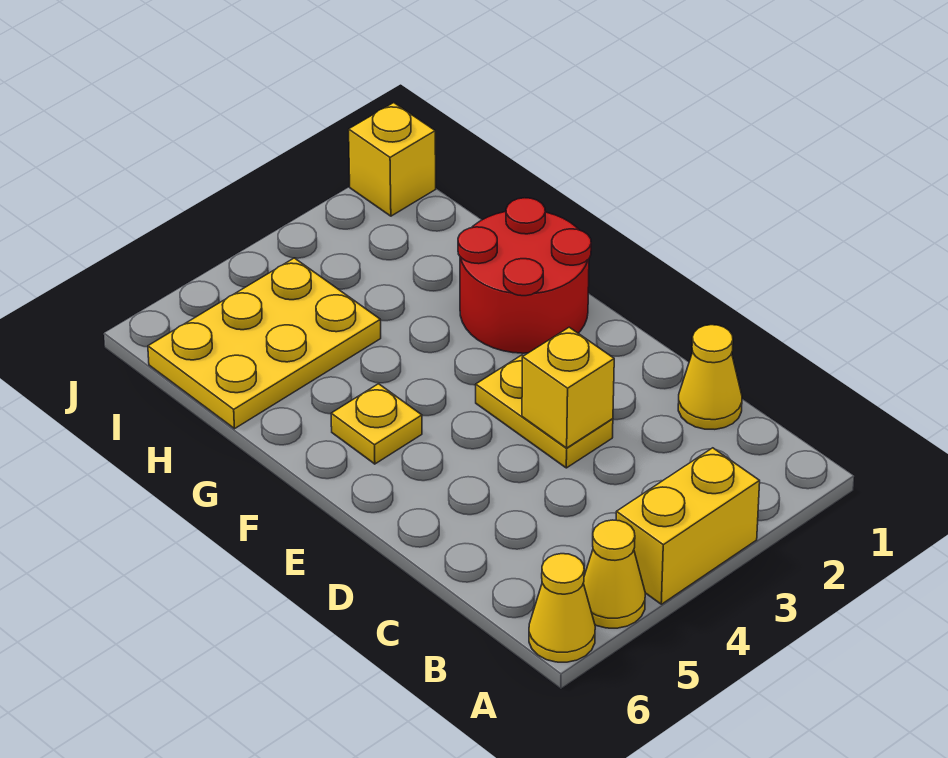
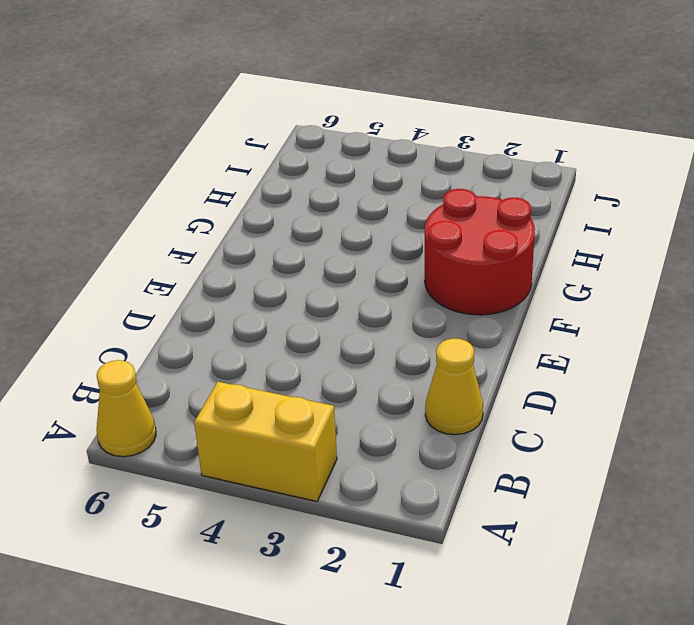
none -> yellow 1x1 cone [584,520,645,628]
none -> yellow 1x2 plate [476,355,613,468]

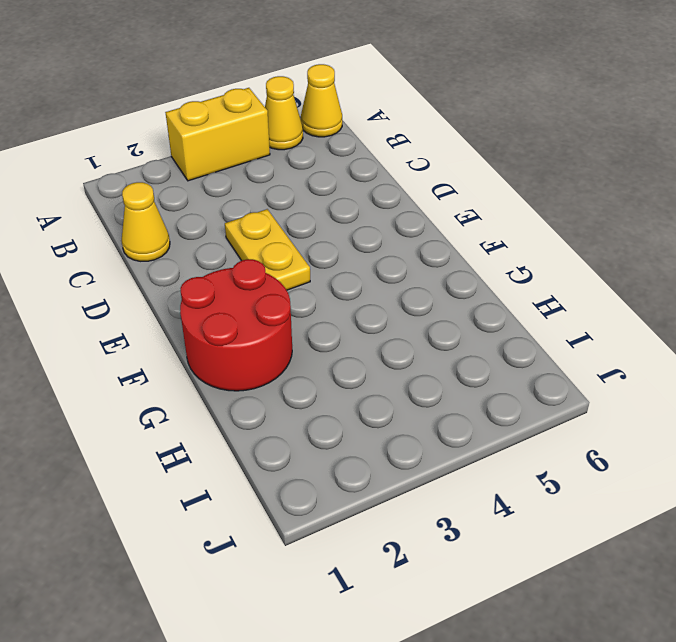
none -> yellow 1x1 plate [331,384,422,464]
none -> yellow 2x3 plate [148,258,381,429]

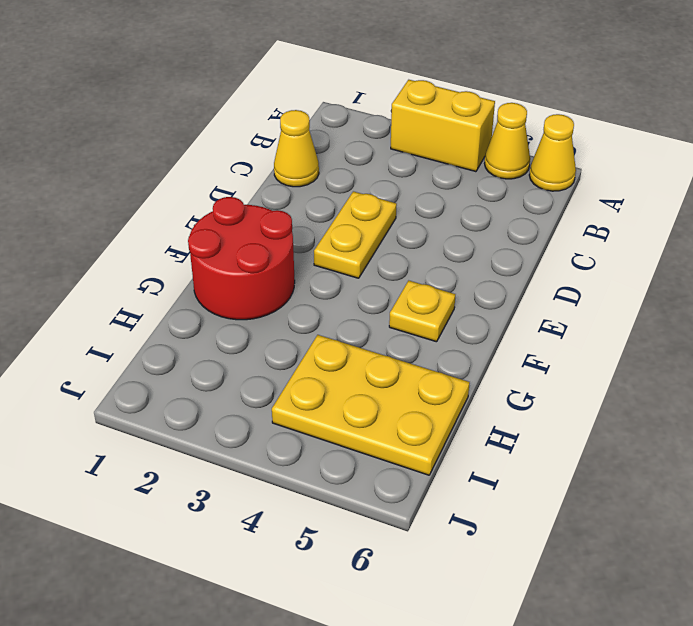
none -> yellow 1x1 brick [349,103,436,216]
none -> yellow 1x1 brick [522,327,614,448]

